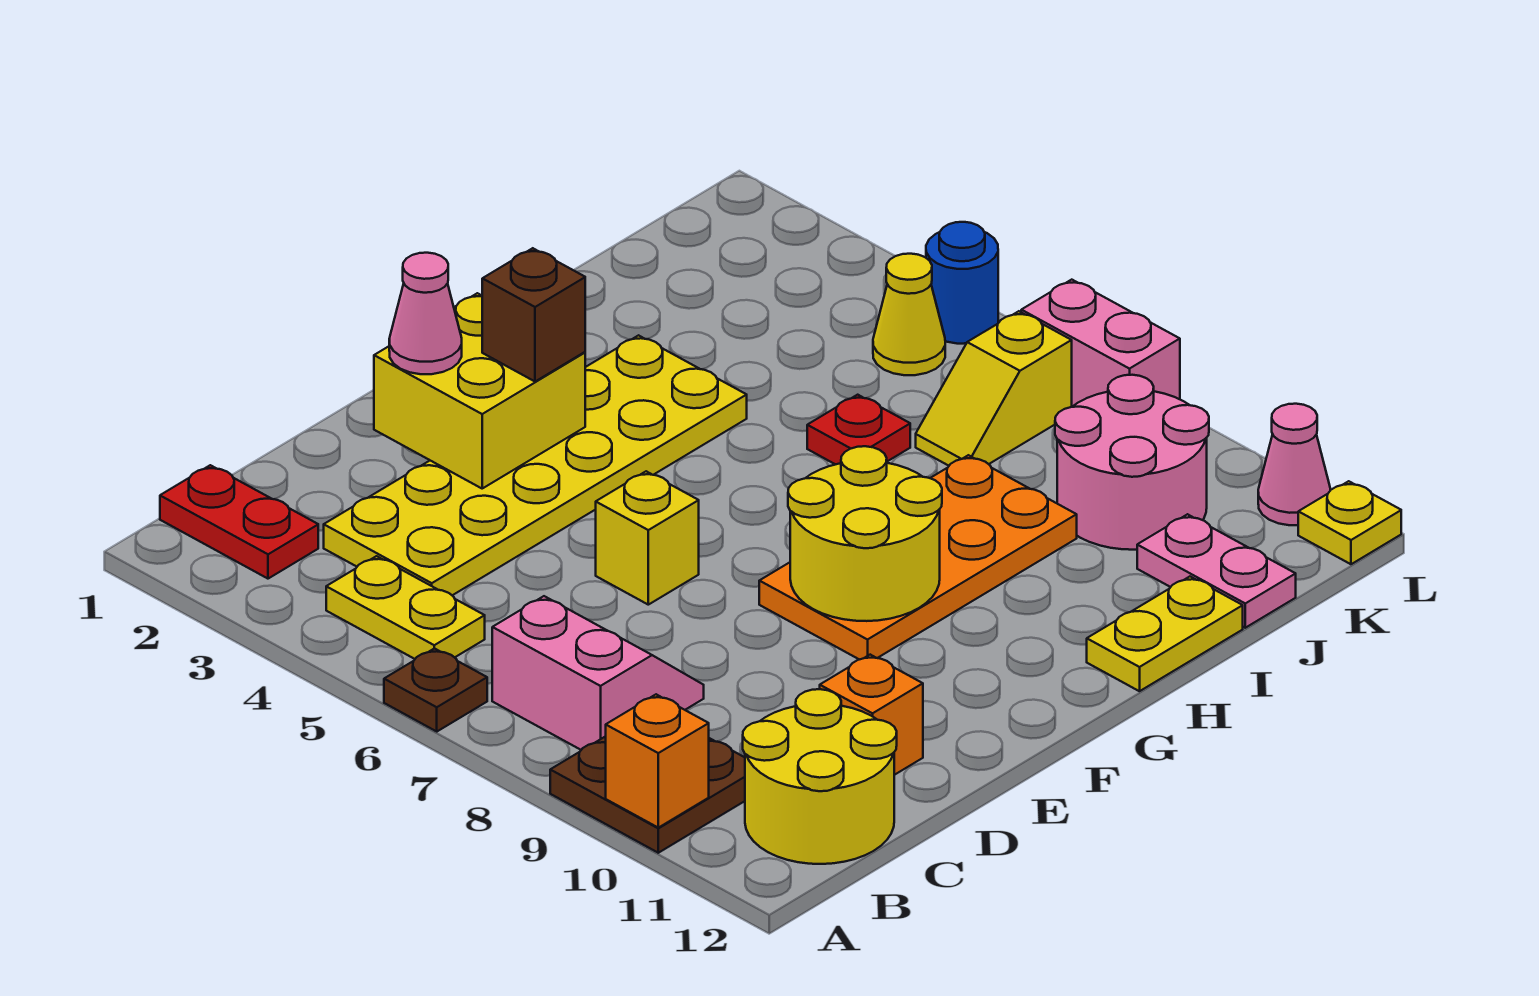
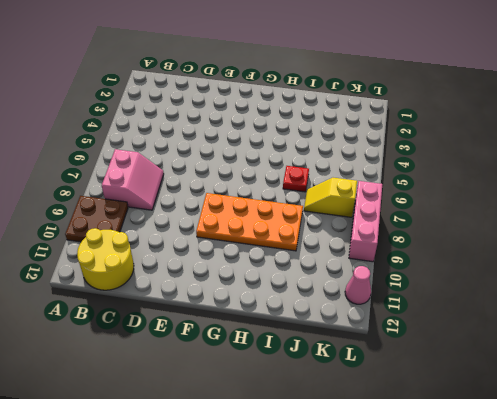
pink 1x3 brick [349,181,382,262] -> pink 1x2 brick [1021,280,1180,407]
none -> brown 1x1 plate [384,648,487,731]
none -> red 1x2 plate [160,465,318,579]
none -> yellow 1x2 plate [326,556,485,659]

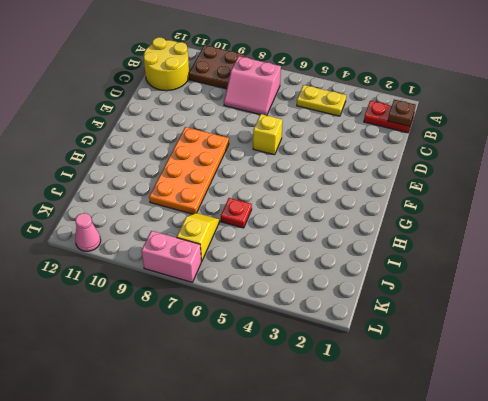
brown 1x1 plate [388,100,416,127] -> brown 1x1 plate moved to [384,648,487,731]
none -> yellow 2x6 plate [324,335,747,595]
none -> orange 1x1 brick [820,655,923,775]
none -> yellow 1x2 plate [1087,577,1243,691]

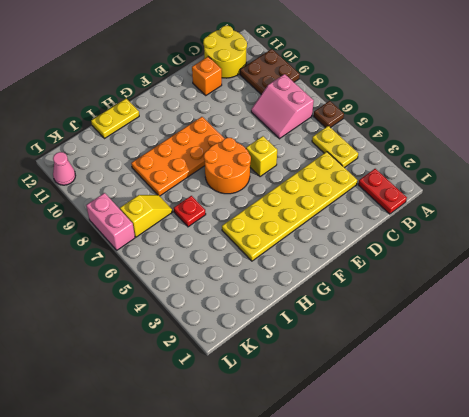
orange 2x2 round brick [204,138,251,194] -> none
none -> pink 2x2 round brick [1055,375,1209,550]
none -> pink 1x2 plate [1137,514,1296,628]
none -> yellow 1x1 cone [873,254,945,375]

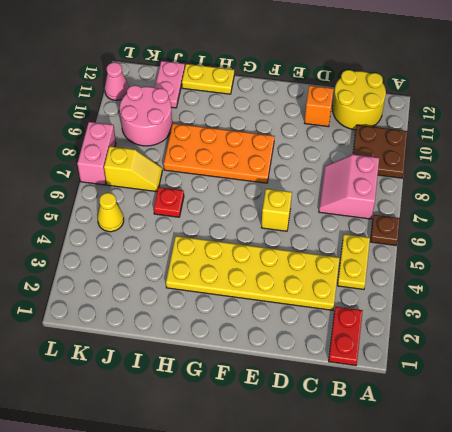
none -> blue 1x1 round brick [926,222,998,344]
none -> yellow 1x1 plate [1298,481,1401,564]
none -> orange 1x1 brick [606,694,709,828]

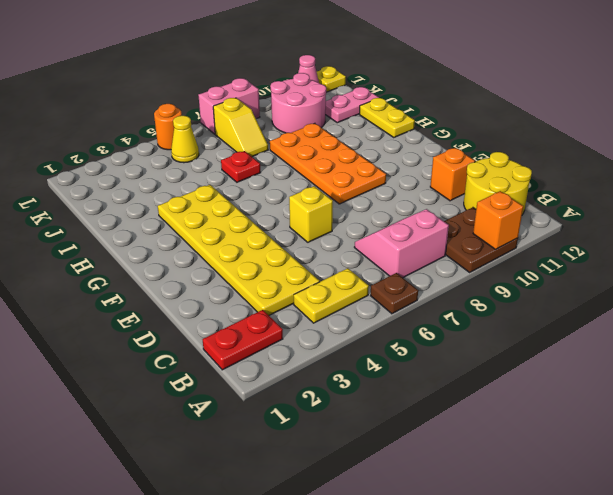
orange 1x1 round brick [154,104,182,150] -> blue 1x1 round brick [926,222,998,344]
none -> yellow 2x2 brick [374,293,585,488]
none -> yellow 2x2 round brick [788,446,942,621]
none -> pink 1x1 cone [389,253,462,374]

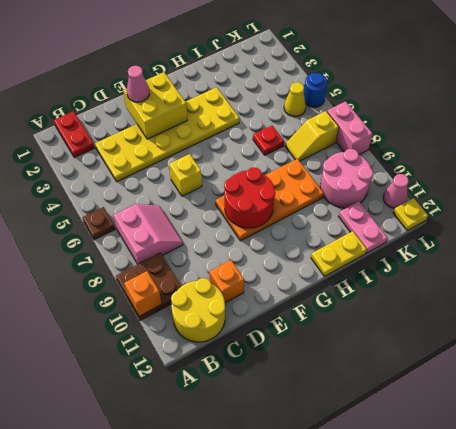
red 2x2 round brick [224,167,275,228] -> yellow 2x2 round brick [788,446,942,621]
none -> yellow 1x2 plate [326,556,485,659]
none -> brown 1x1 brick [482,248,585,382]

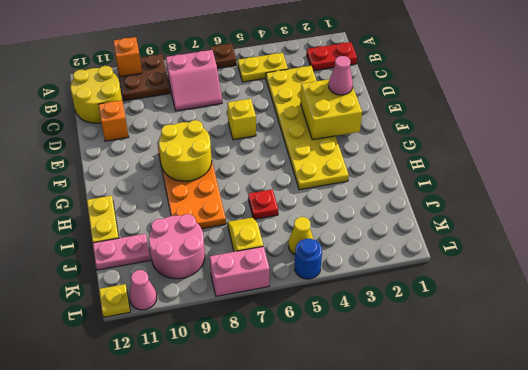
none -> brown 1x1 brick [482,248,585,382]

